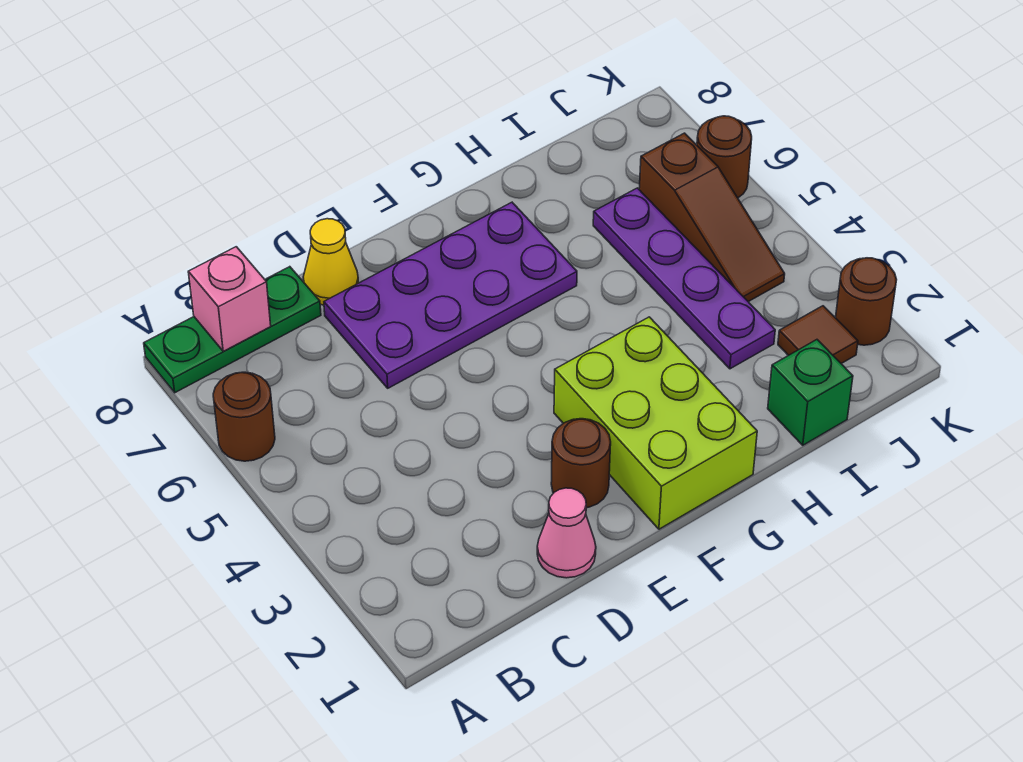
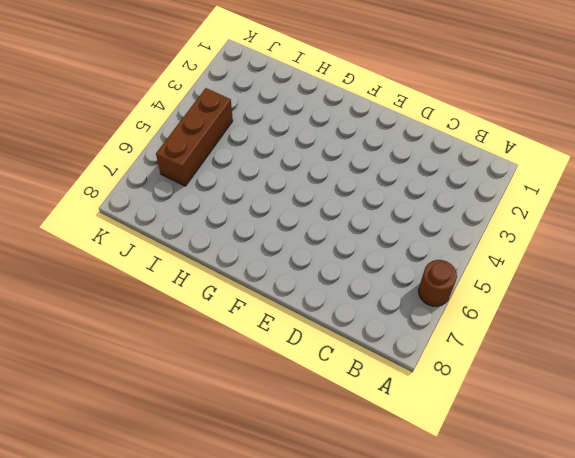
brown 1x3 brick [156,88,233,186] -> brown 1x3 slope [639,133,785,302]
none -> green 1x3 plate [144,267,321,393]
none -> pink 1x1 cone [537,488,596,578]
none -> purple 2x4 plate [324,202,577,388]

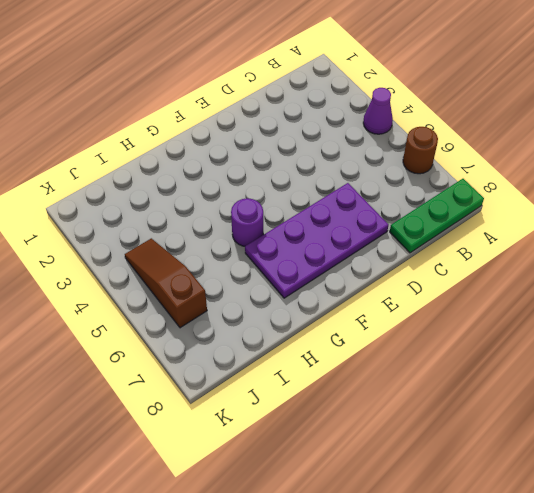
purple 1x1 cone [363,88,393,134] -> none
purple 1x1 round brick [231,198,263,246] -> none
none -> pink 1x1 cone [537,488,596,578]
none -> yellow 1x1 cone [303,219,359,305]
none -> brown 1x1 round brick [551,419,611,508]

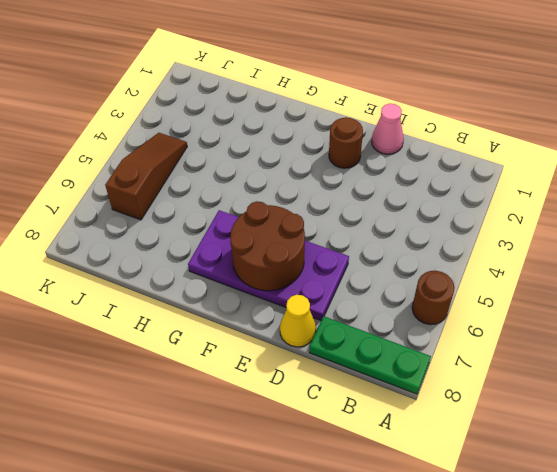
brown 2x2 round brick [230,201,305,291] -> none
none -> lime 2x3 brick [554,317,757,529]
none -> green 1x1 brick [768,340,853,445]
none -> purple 1x4 plate [593,188,775,369]

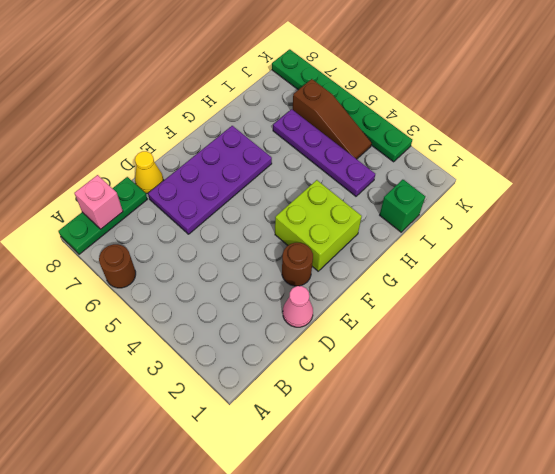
lime 2x2 brick [275,180,362,271] -> lime 2x3 brick [554,317,757,529]
green 1x6 plate [272,49,412,162] -> brown 1x1 round brick [697,116,752,198]
none -> brown 1x1 tile [778,306,858,364]
none -> brown 1x1 round brick [836,258,897,345]

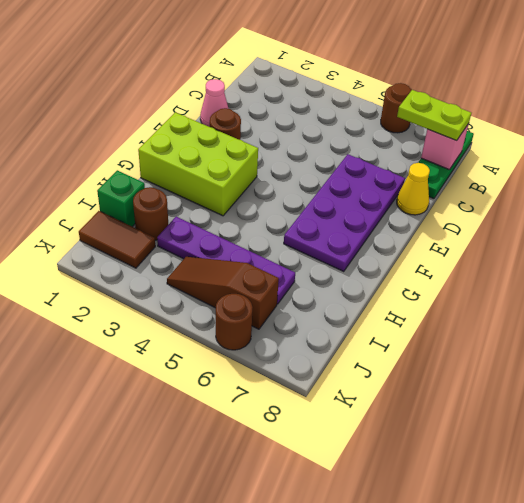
lime 1x2 plate [397,90,471,141] -> none
brown 1x1 round brick [133,187,168,240] -> brown 1x1 round brick moved to [836,258,897,345]
brown 1x2 tile [79,211,155,268] -> brown 1x1 tile [778,306,858,364]

